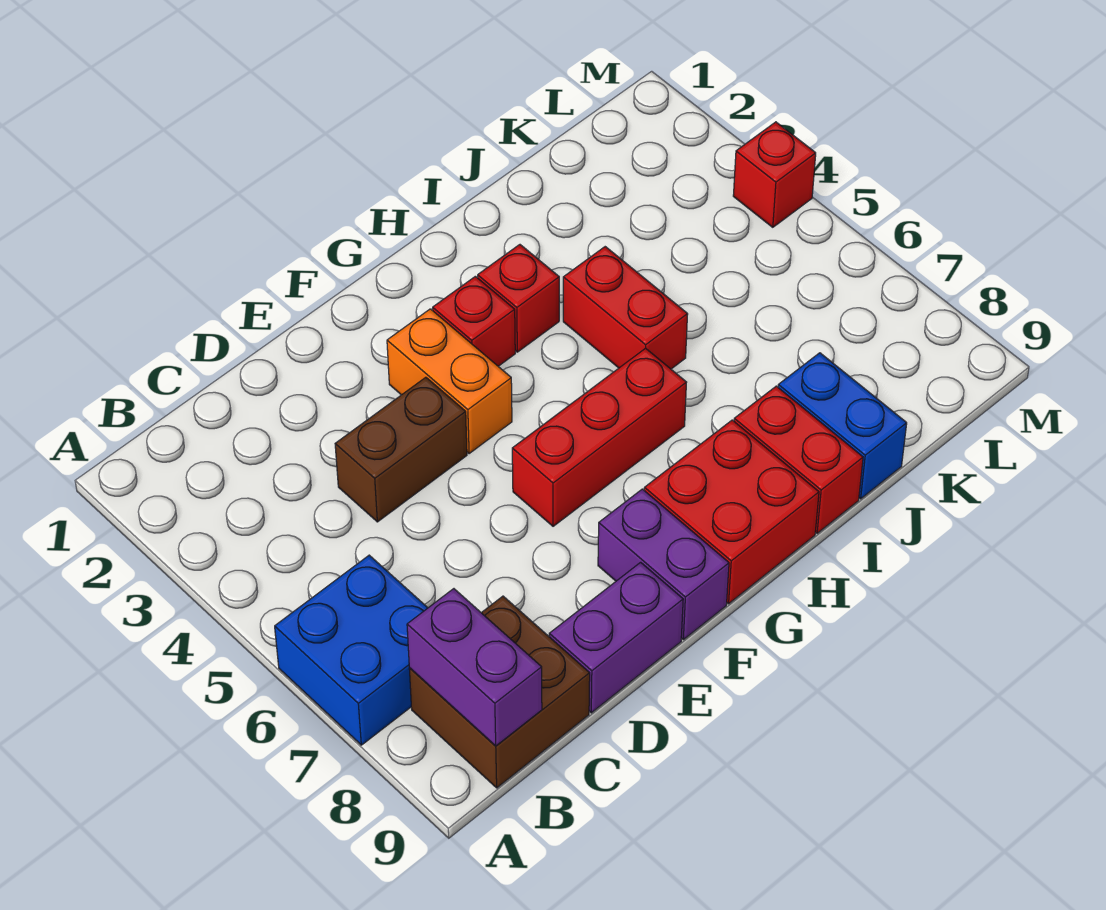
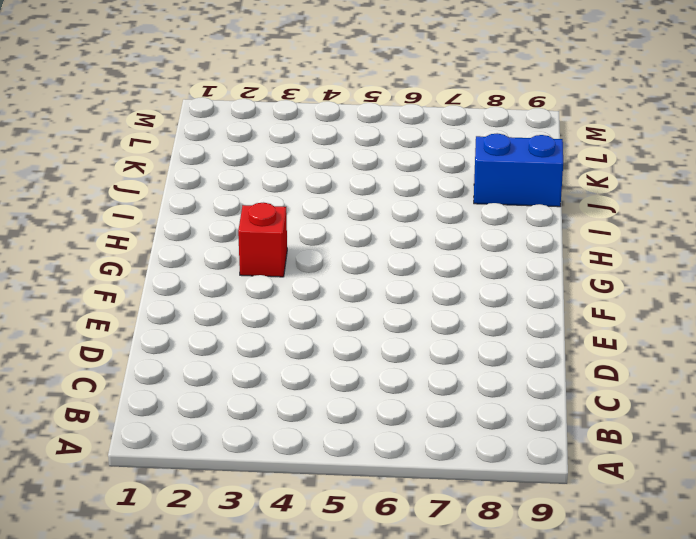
none -> blue 2x2 brick [275,555,427,745]
none -> brown 2x2 brick [409,596,590,788]
none -> brown 1x2 brick [335,377,467,522]

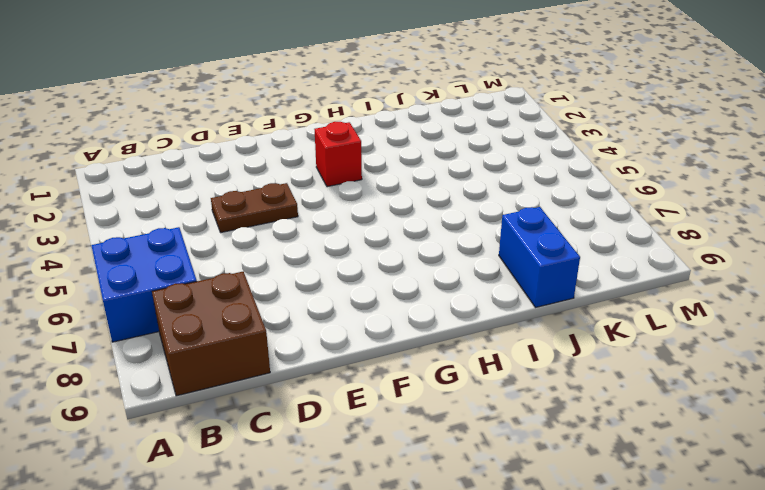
brown 1x2 plate [211,183,298,233] -> brown 1x2 brick [335,377,467,522]
none -> purple 1x2 brick [549,562,683,713]
none -> orange 1x2 brick [387,309,512,454]
none -> red 1x3 brick [512,348,687,526]

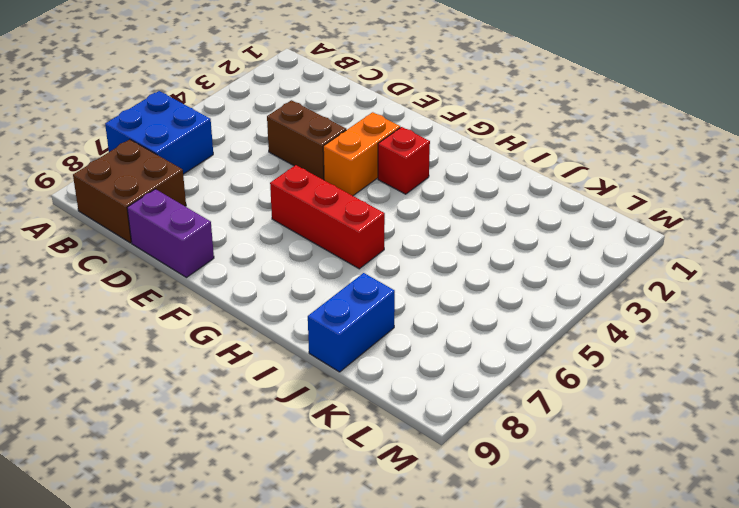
none -> purple 1x2 brick [598,489,729,640]
none -> red 2x2 brick [644,420,819,604]
none -> red 1x1 brick [478,245,559,352]

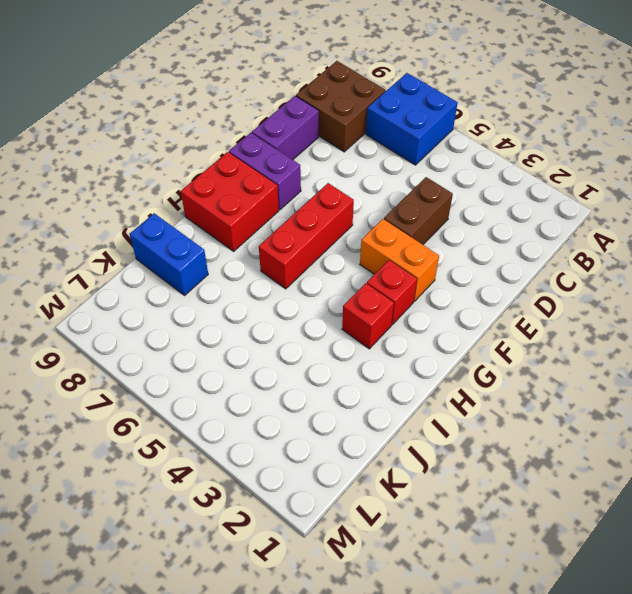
none -> red 1x2 brick [563,247,688,369]
none -> red 1x2 brick [734,386,863,533]
none -> red 1x1 brick [733,122,816,227]

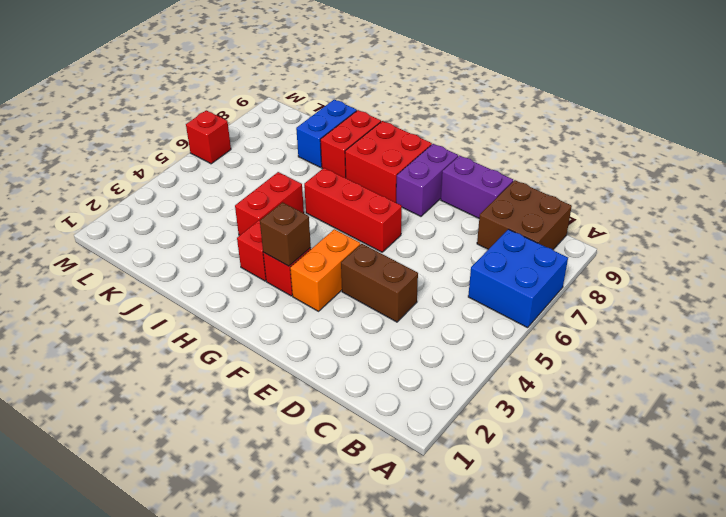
brown 1x1 brick [260,202,311,266] -> none
red 1x1 brick [186,110,231,164] -> red 1x1 brick moved to [733,122,816,227]
none -> purple 1x2 brick [407,589,542,746]

